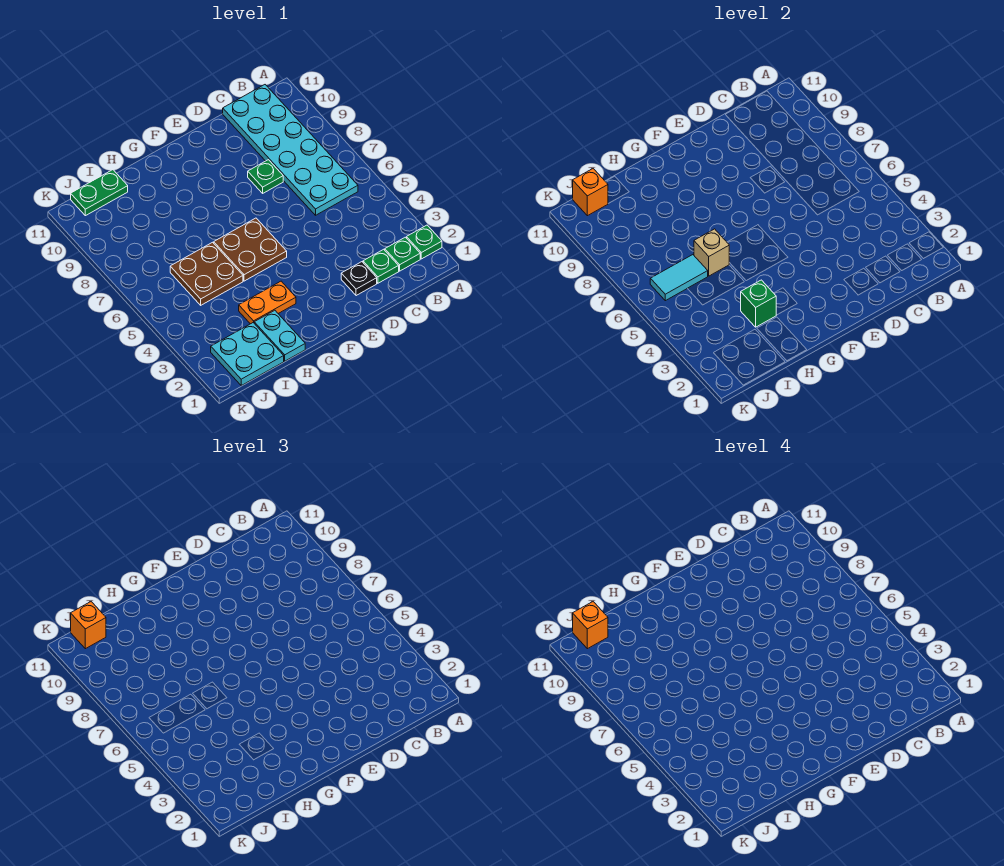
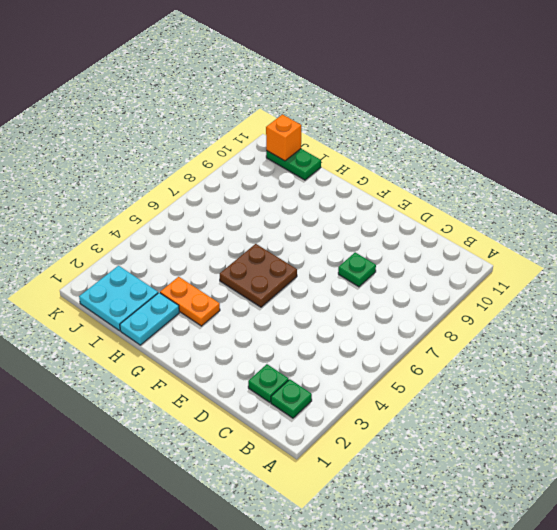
none -> green 1x1 plate [407,225,442,259]
none -> cyan 2x6 plate [223,85,358,215]
none -> black 1x1 plate [341,262,377,296]

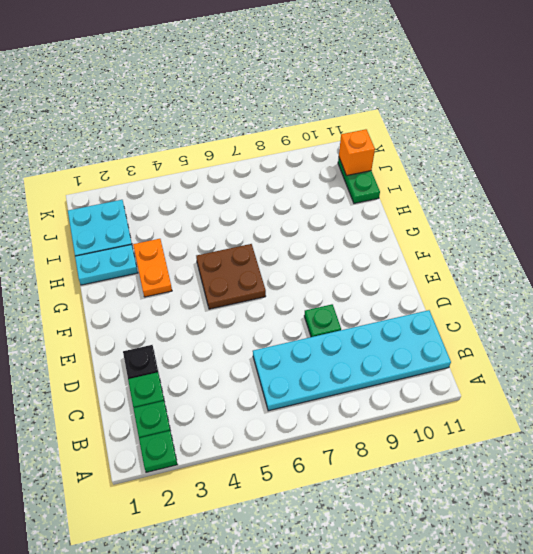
none -> brown 2x2 plate [170,242,243,305]
none -> green 1x1 brick [741,280,776,327]
none -> tan 1x1 brick [694,229,729,276]

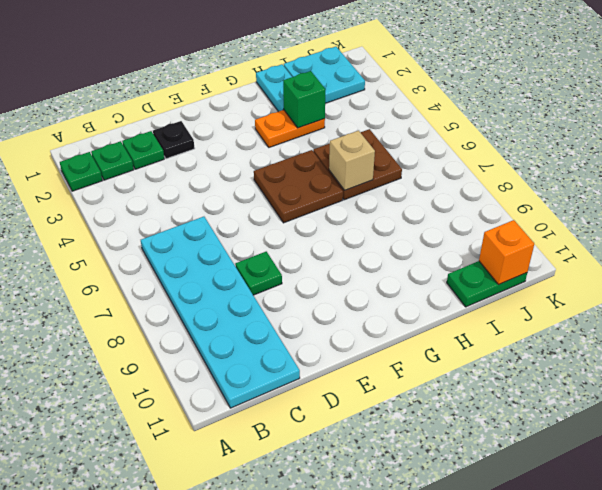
none -> cyan 1x2 tile [650,255,708,301]
none -> orange 1x1 brick [71,602,106,649]
none -> orange 1x1 brick [573,602,608,649]

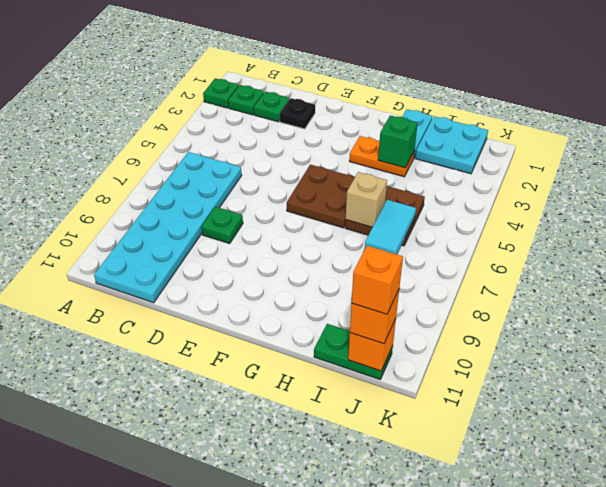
cyan 1x2 tile [365,200,416,254] -> cyan 1x2 tile turned to [650,255,708,301]

